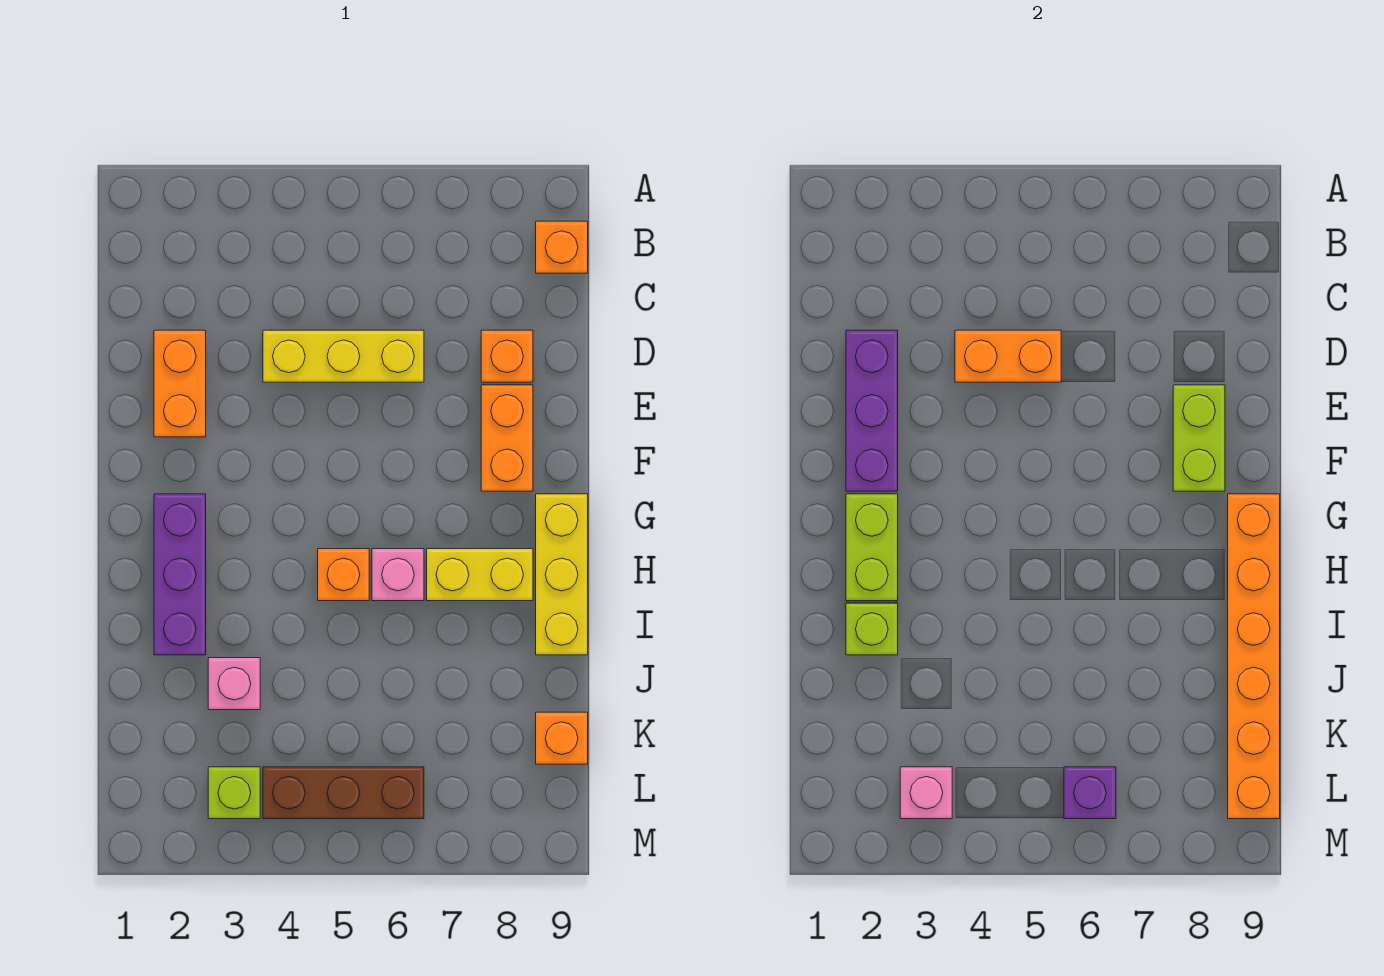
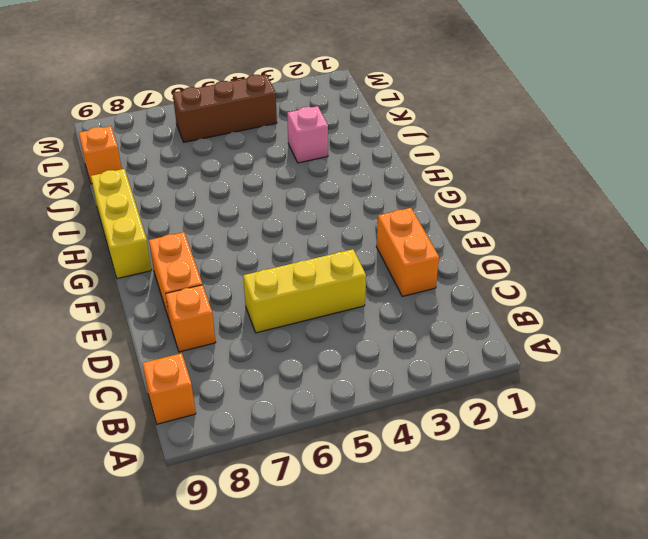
none -> purple 1x3 brick [154,494,206,655]
none -> orange 1x1 brick [318,549,369,601]
none -> pink 1x1 brick [372,549,424,601]

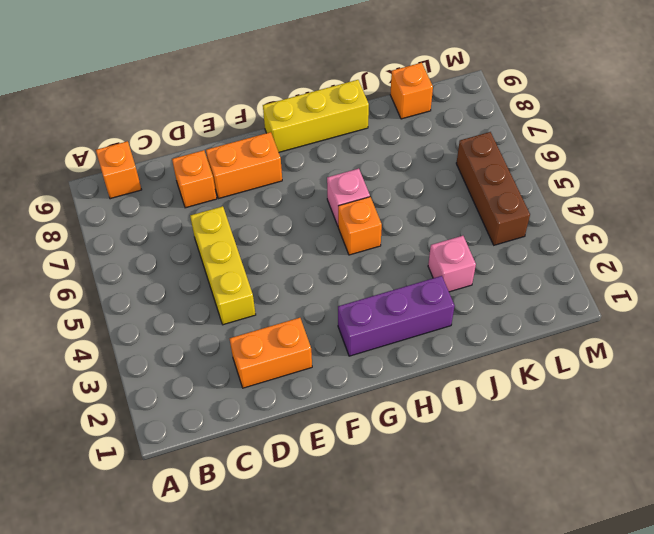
none -> yellow 1x2 brick [427,549,533,601]
none -> lime 1x1 brick [208,767,260,819]
none -> purple 1x3 brick [846,330,898,491]

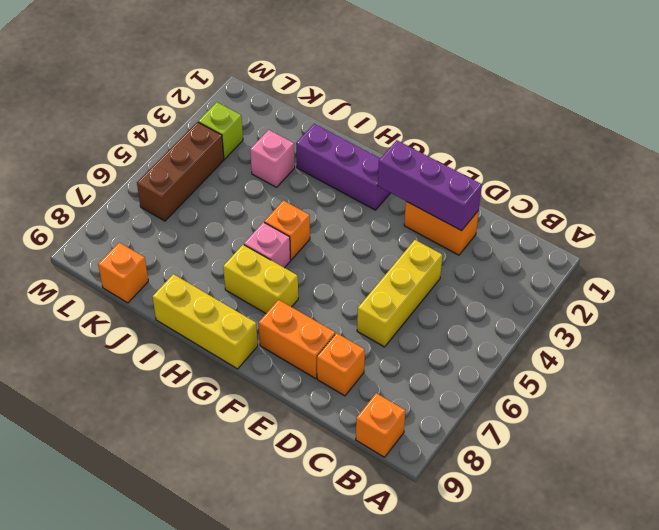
yellow 1x2 brick [223,245,298,313] -> yellow 1x2 brick turned to [427,549,533,601]
none -> orange 1x2 brick [955,330,1061,382]
none -> lime 1x2 brick [1173,385,1225,491]
none -> lime 1x2 brick [846,494,898,601]

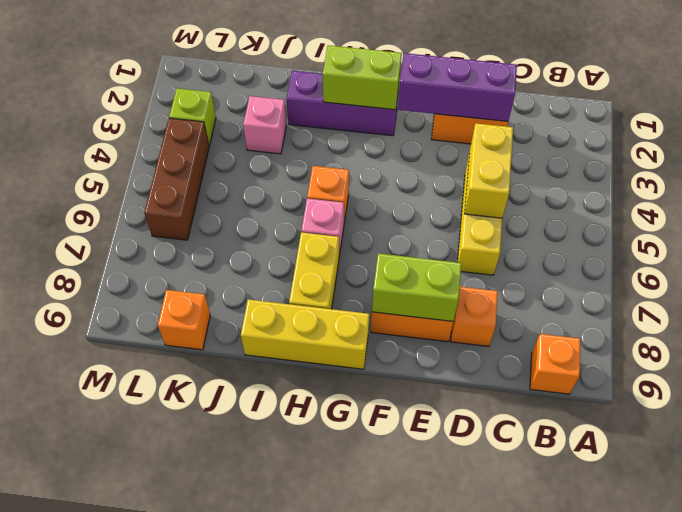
yellow 1x2 brick [465,123,513,218] -> orange 1x2 brick [955,330,1061,382]
none -> orange 1x6 brick [1228,494,1280,819]
none -> lime 1x1 brick [846,603,898,655]
none -> pink 1x1 brick [900,767,952,819]

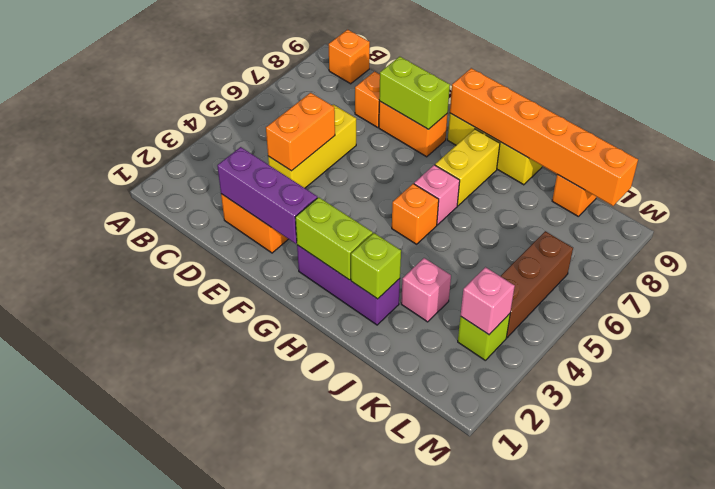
none -> purple 1x1 brick [1064,767,1116,819]

